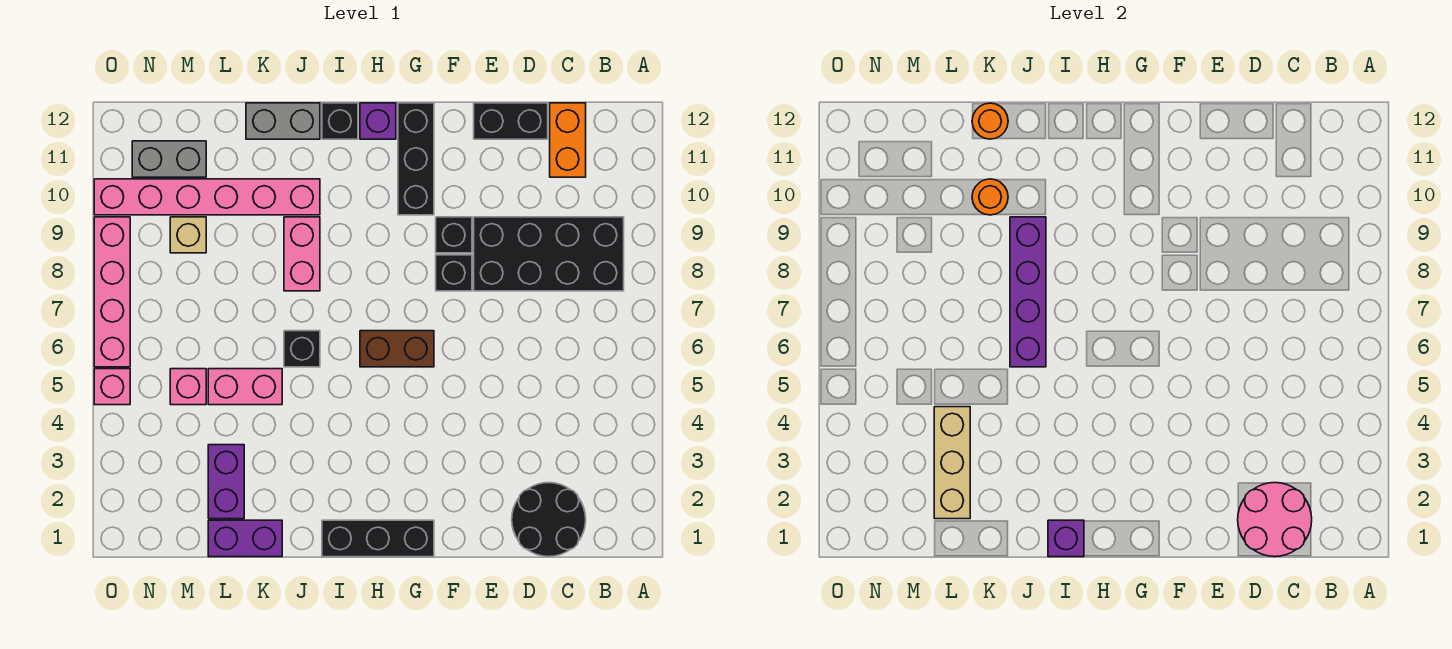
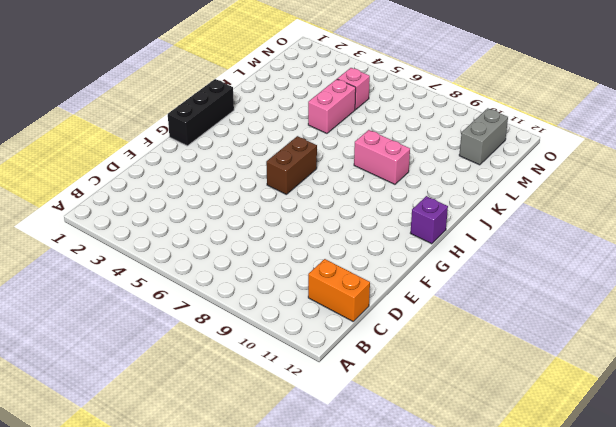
none -> black 2x4 brick [474,217,624,291]
none -> black 2x2 round brick [512,483,586,557]
none -> black 1x2 brick [474,103,548,139]

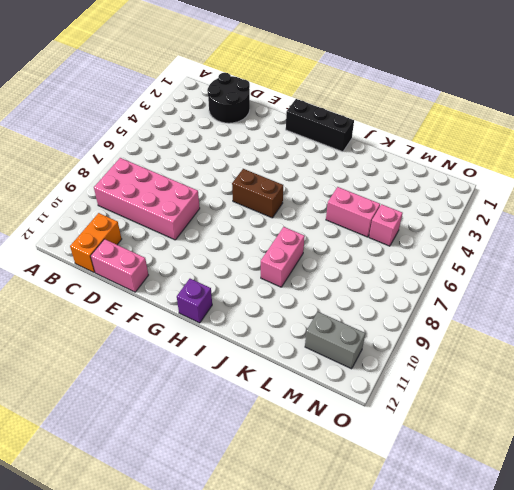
pink 2x4 brick [94,158,200,240] -> black 2x4 brick [474,217,624,291]
pink 1x2 brick [91,239,148,292] -> black 1x2 brick [474,103,548,139]
none -> black 1x1 brick [436,255,472,291]
none -> black 1x1 brick [436,217,472,253]
none -> black 1x3 brick [398,103,434,215]

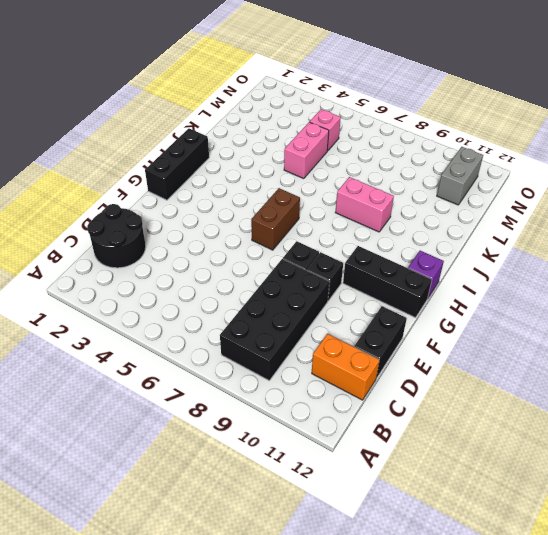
none -> black 1x1 brick [322,103,358,139]
none -> black 1x1 brick [284,331,320,367]
none -> pink 1x6 brick [94,179,320,215]

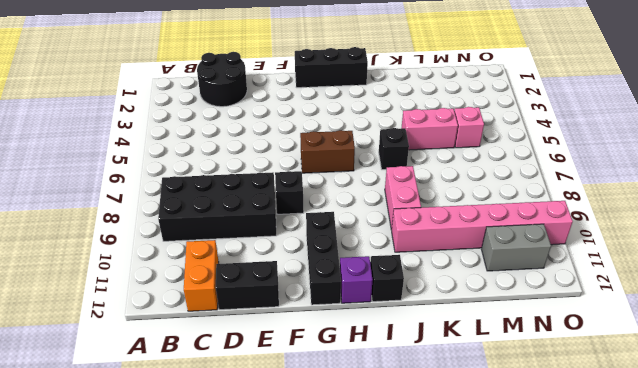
none -> black 1x1 brick [436,217,472,253]
none -> grey 1x2 brick [246,103,320,139]
none -> purple 1x2 brick [208,520,282,557]

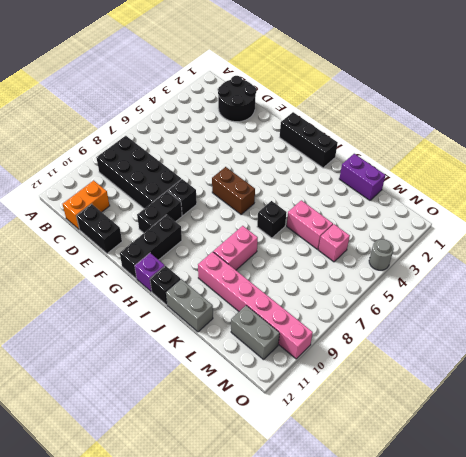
black 1x2 brick [137,191,182,233] -> black 1x1 brick [436,217,472,253]
grey 1x1 round brick [369,239,394,270] -> none
none -> purple 1x2 brick [208,445,244,519]
none -> tan 1x1 brick [170,217,206,253]
none -> pink 1x1 brick [94,369,130,405]

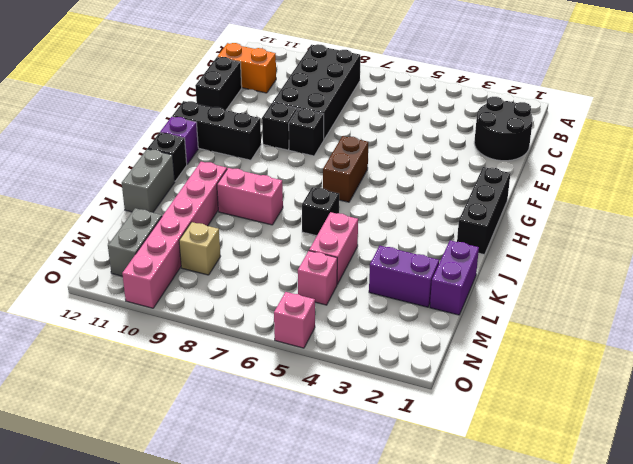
none -> pink 1x4 brick [94,217,130,367]
none -> pink 2x2 round brick [1238,483,1312,557]
none -> purple 1x1 brick [1048,520,1084,557]

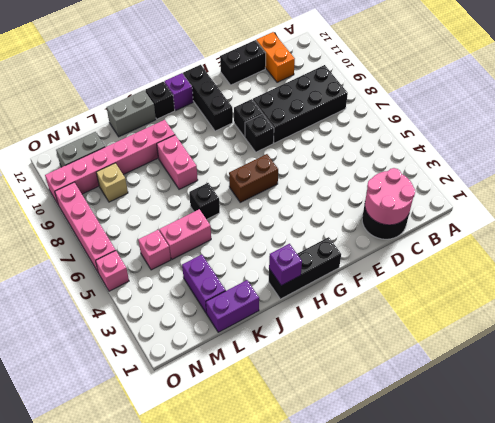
none -> purple 1x4 brick [1010,217,1046,367]
none -> orange 1x1 round brick [972,179,1008,215]
none -> orange 1x1 round brick [972,103,1008,139]

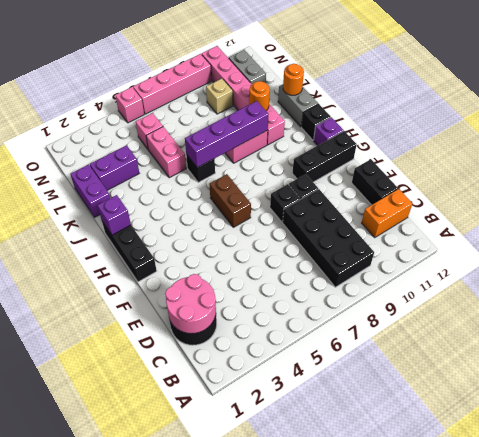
none -> tan 1x3 brick [934,407,970,519]

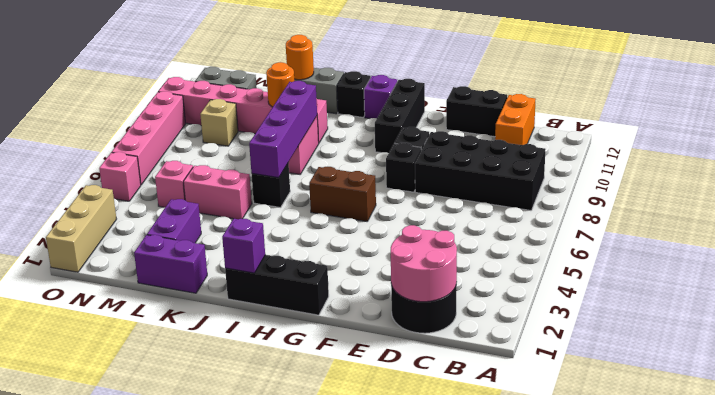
tan 1x3 brick [46,185,116,272] -> tan 1x3 brick moved to [934,407,970,519]

